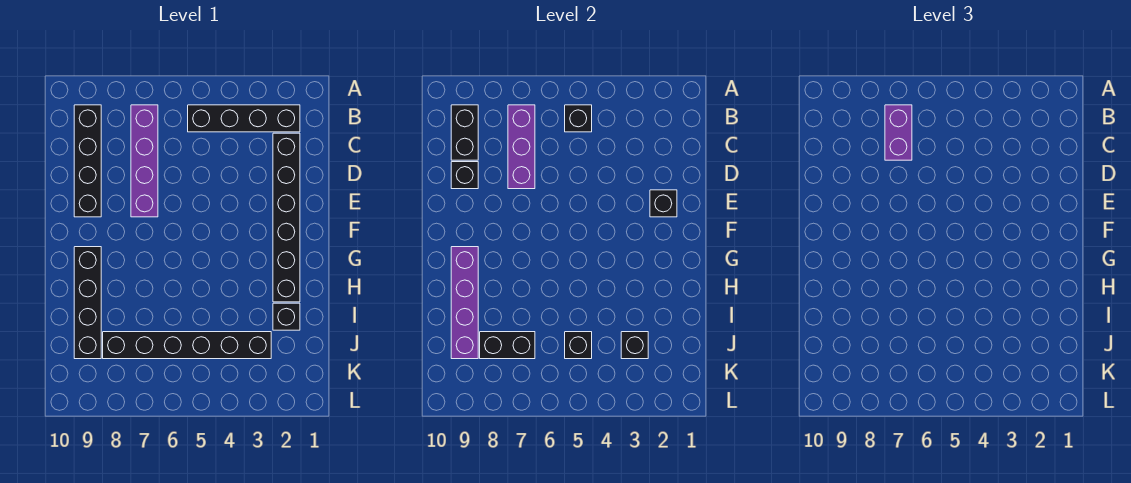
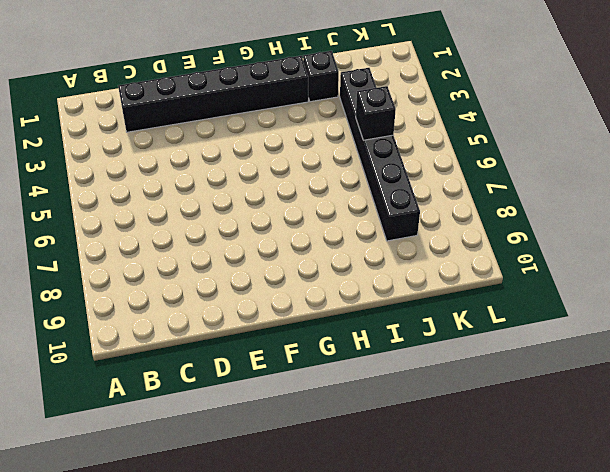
none -> black 1x4 brick [188,105,300,132]
none -> purple 1x4 brick [131,105,158,217]
none -> black 1x4 brick [74,105,101,217]

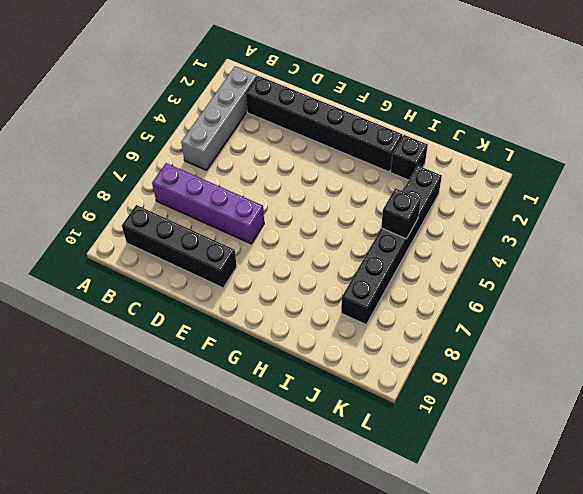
grey 1x4 brick [181,66,257,170] -> black 1x4 brick [188,105,300,132]
none -> black 1x4 brick [74,247,101,359]
none -> black 1x1 brick [565,105,592,132]
none -> purple 1x3 brick [508,105,535,189]

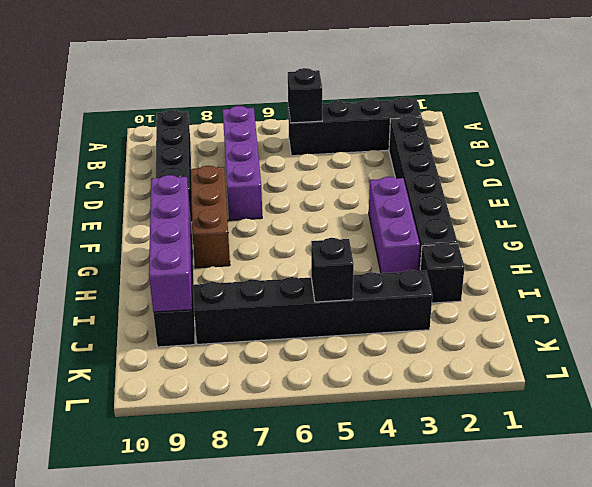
brown 1x3 brick [191,166,230,268] -> none
purple 1x3 brick [369,177,420,273] -> purple 1x3 brick moved to [508,105,535,189]
none -> black 1x2 brick [451,105,478,160]
none -> black 1x1 brick [451,162,478,189]
none -> black 1x1 brick [650,190,677,217]

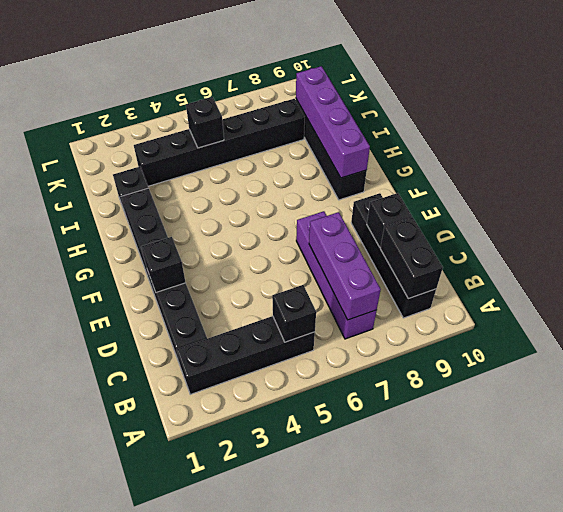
none -> black 1x1 brick [621,332,648,359]
none -> black 1x2 brick [480,332,535,359]
none -> purple 1x2 brick [885,105,912,160]

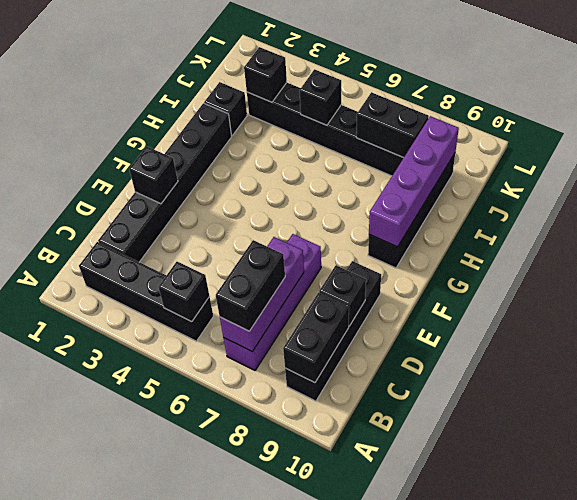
black 1x2 brick [216,240,285,331] -> purple 1x2 brick [885,105,912,160]

